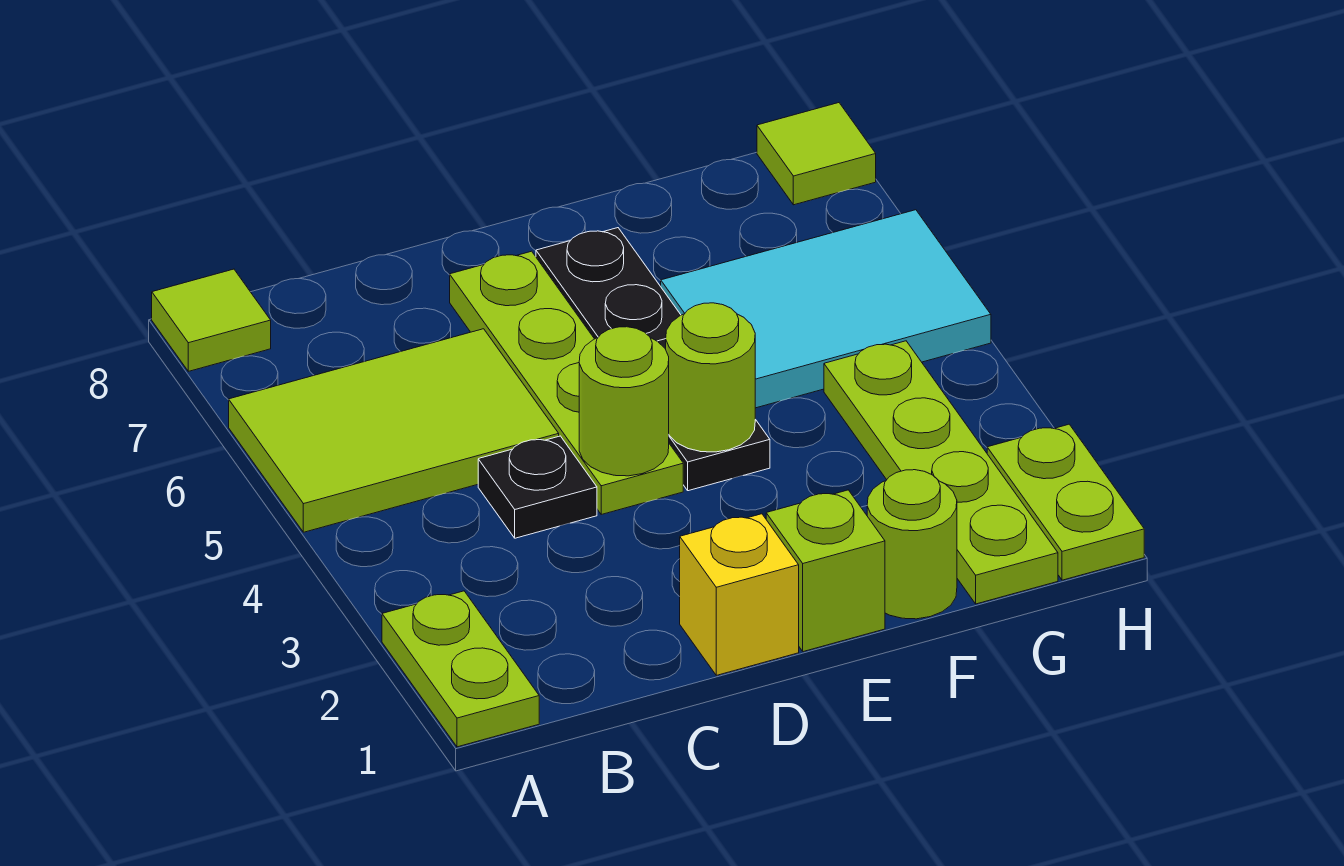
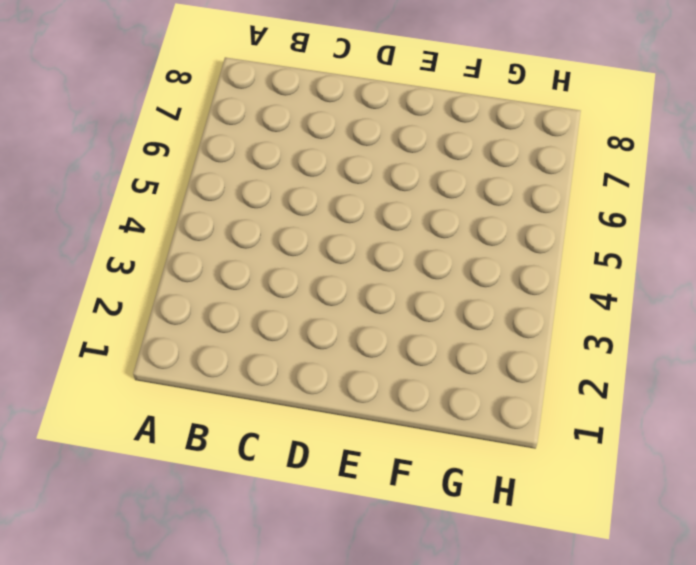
none -> lime 1x2 plate [382,591,539,747]
none -> lime 2x3 tile [229,329,559,532]
none -> lime 1x1 tile [152,269,271,371]

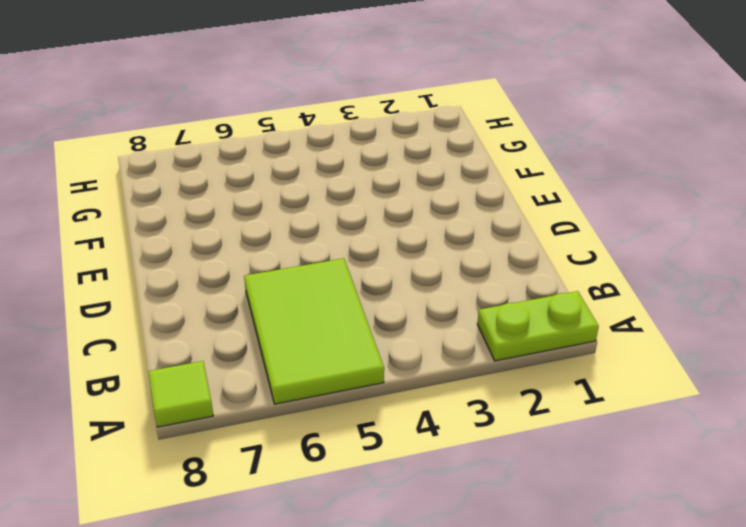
none -> black 1x1 plate [478,436,597,538]
none -> yellow 1x1 brick [680,514,799,675]
none -> lime 1x4 plate [450,251,683,514]

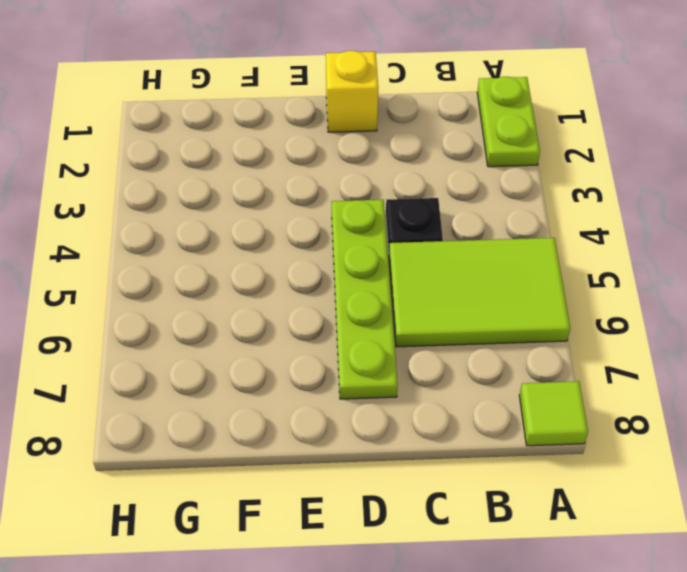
none -> lime 1x1 brick [766,490,885,652]
none -> black 1x4 plate [536,228,770,491]
none -> lime 1x1 round brick [867,470,957,619]

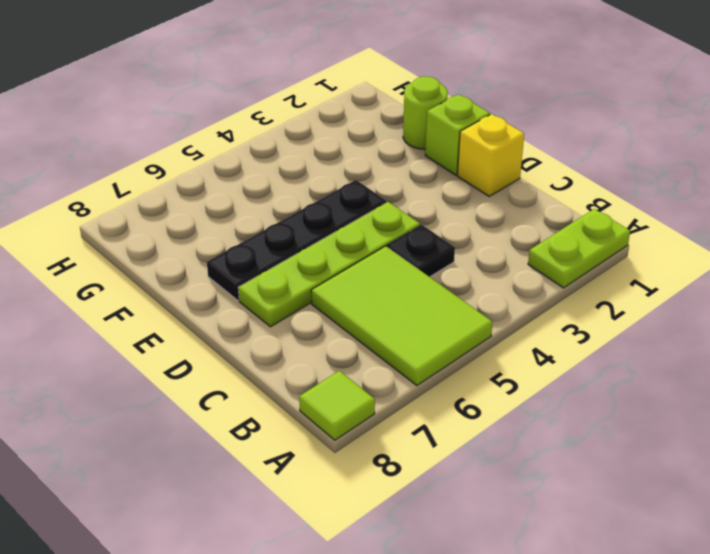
none -> cyan 2x3 tile [661,210,991,408]
none -> lime 1x4 plate [824,341,1058,604]
none -> lime 1x2 plate [987,424,1144,580]

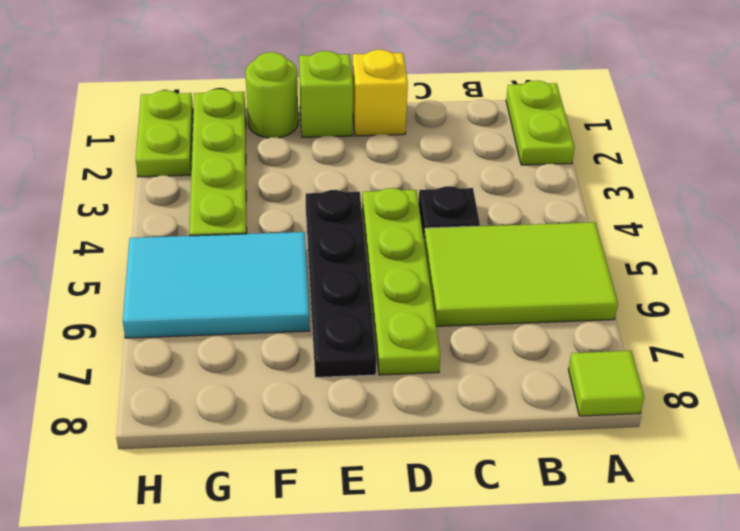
none -> lime 1x1 tile [757,103,876,205]
none -> lime 1x1 round brick [579,327,669,476]
none -> lime 1x1 round brick [666,303,755,452]

